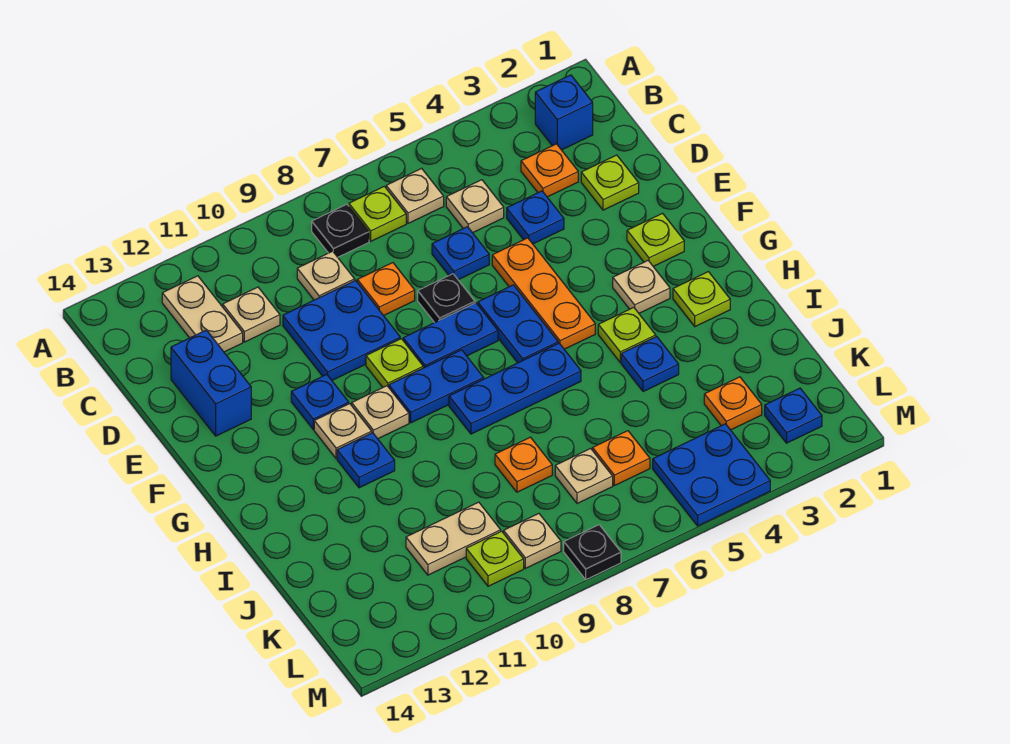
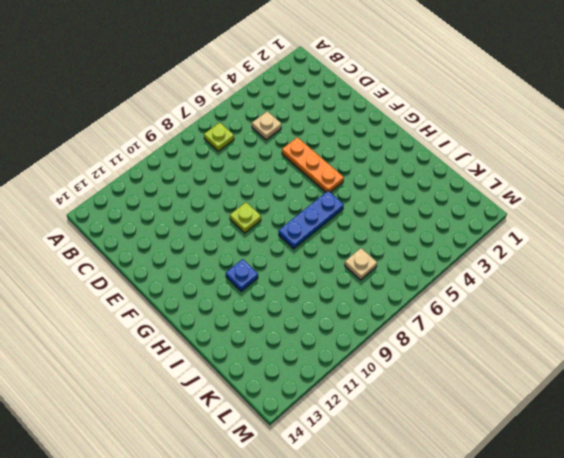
none -> blue 1x1 brick [535,75,593,150]
none -> tan 1x1 plate [386,168,444,223]
none -> black 1x1 plate [312,204,369,257]
none -> tan 1x2 plate [162,276,243,352]

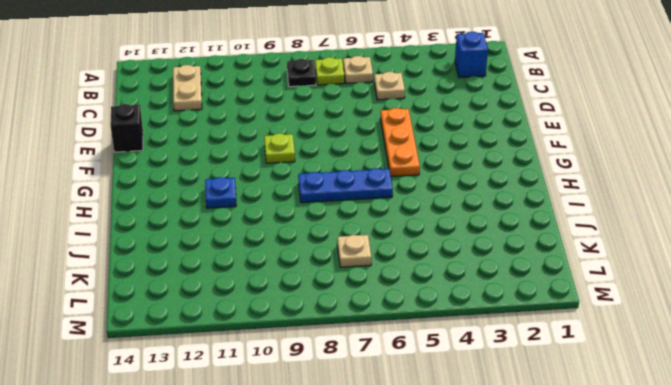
black 1x1 brick [110,104,143,152] -> none
none -> orange 1x1 plate [521,144,578,197]
none -> tan 1x1 plate [297,251,355,300]
none -> tan 1x1 plate [223,287,280,342]
none -> lime 1x1 plate [581,155,639,210]

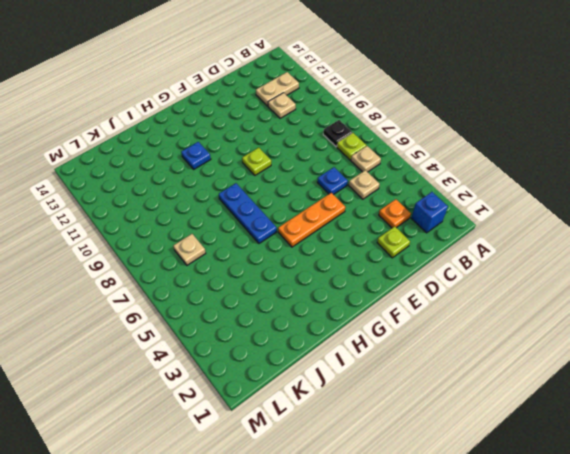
none -> tan 1x1 plate [297,251,355,300]
none -> blue 1x1 plate [507,191,564,244]
none -> orange 1x1 plate [357,263,415,316]
none -> blue 2x2 plate [283,280,400,380]

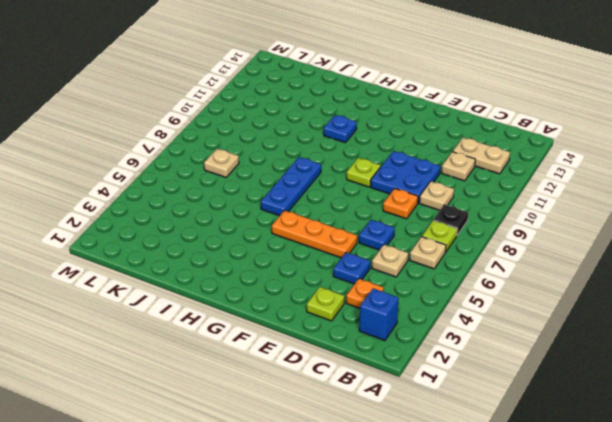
none -> blue 1x2 brick [171,330,251,436]
none -> black 1x1 plate [418,274,475,323]
none -> lime 1x1 plate [627,213,684,266]
none -> blue 1x2 plate [478,285,558,363]

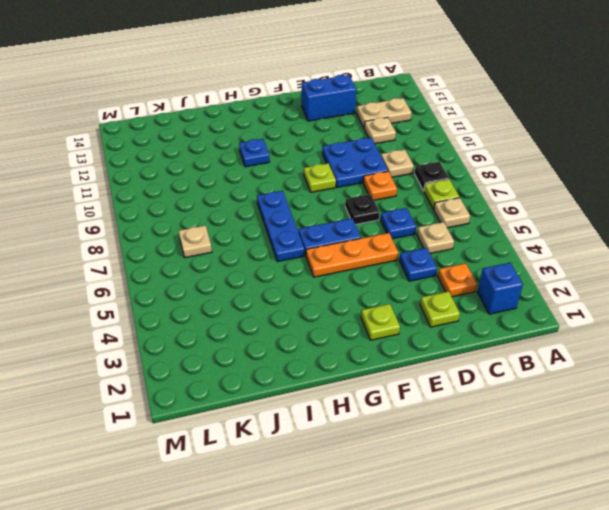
none -> blue 1x2 plate [403,303,498,368]
none -> blue 1x1 plate [291,375,349,429]
none -> tan 1x1 plate [613,261,670,313]
none -> blue 1x2 plate [389,350,484,423]

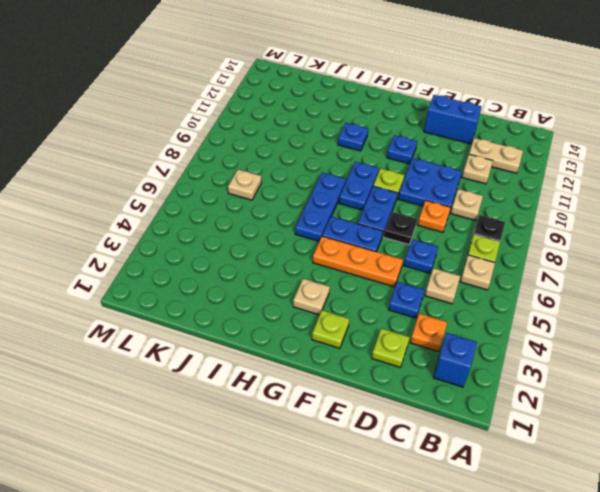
none -> tan 1x1 plate [352,386,409,439]
none -> tan 1x1 plate [314,404,372,459]
none -> lime 1x1 plate [673,272,730,327]
none -> lime 1x1 plate [598,307,656,362]

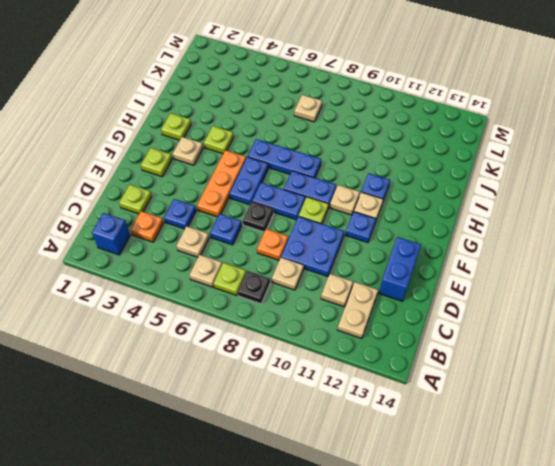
none -> blue 1x1 plate [621,337,679,392]
none -> orange 1x1 plate [495,437,552,492]
none -> orange 1x1 plate [704,377,762,430]
none -> orange 1x1 plate [593,431,650,486]

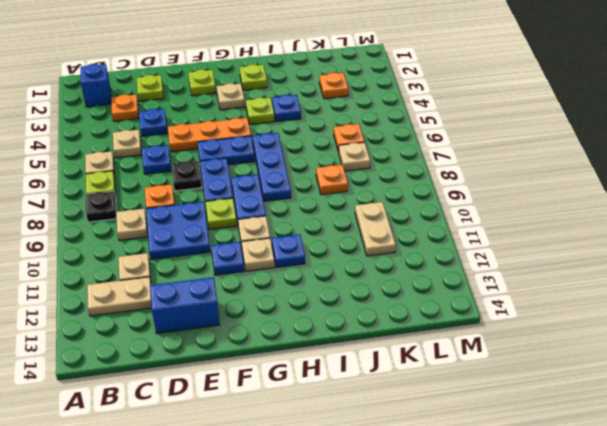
none -> blue 1x1 plate [765,388,822,443]
none -> blue 2x2 plate [653,424,770,526]
none -> tan 1x1 plate [504,514,561,568]
none -> lime 1x1 plate [466,531,524,586]

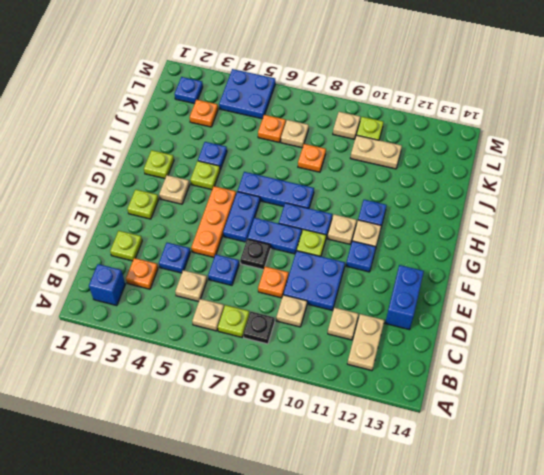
none -> black 1x1 plate [564,525,621,579]

